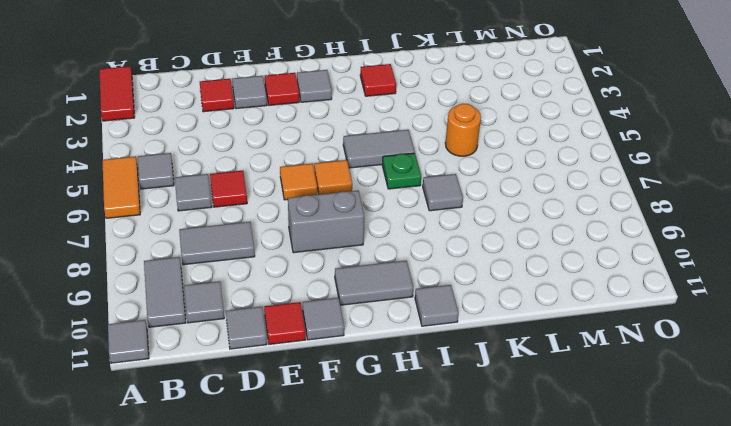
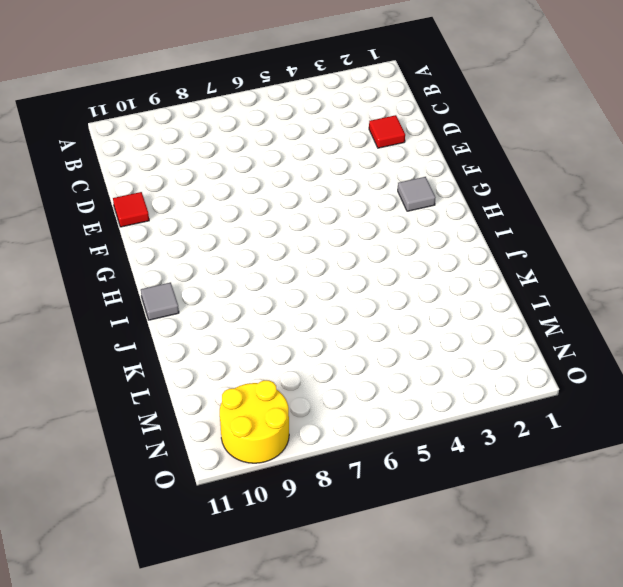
yellow 2x2 round brick [220,380,289,463] -> none
none -> red 1x2 tile [99,66,135,121]
none -> orange 1x2 tile [102,156,140,218]
none -> grey 1x1 tile [108,320,149,363]

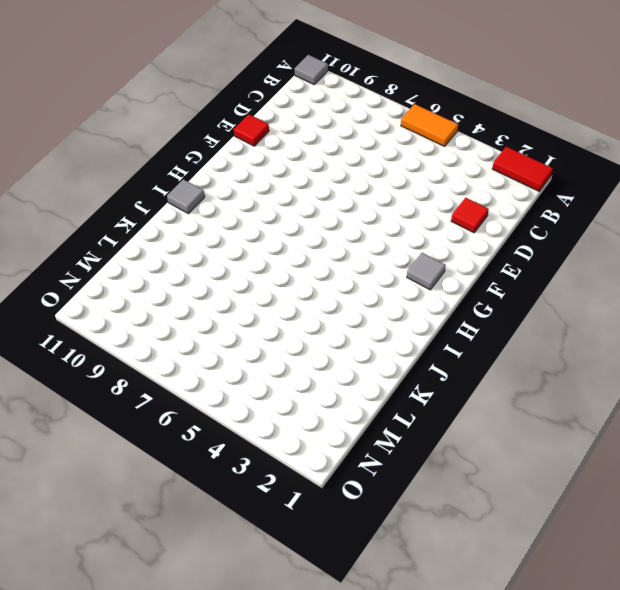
none -> grey 1x1 tile [138,153,174,189]
none -> grey 1x2 tile [144,257,186,327]
none -> grey 1x1 tile [175,174,212,211]

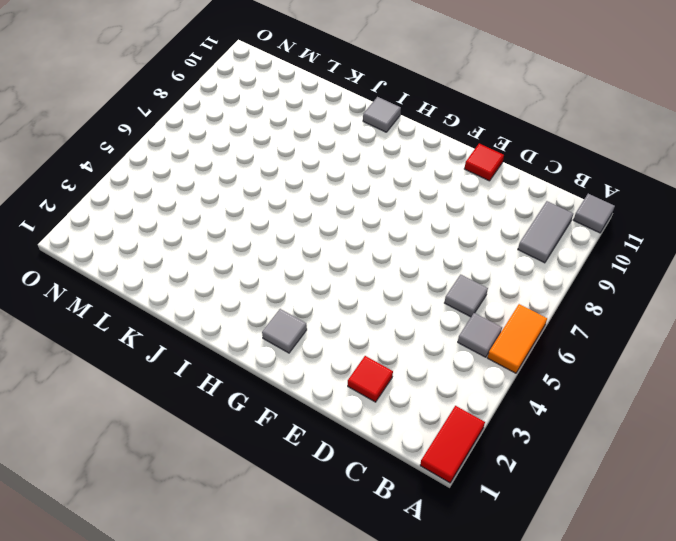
none -> grey 1x2 tile [179,222,255,265]
none -> grey 1x1 tile [184,281,224,323]
none -> red 1x1 tile [210,171,247,207]

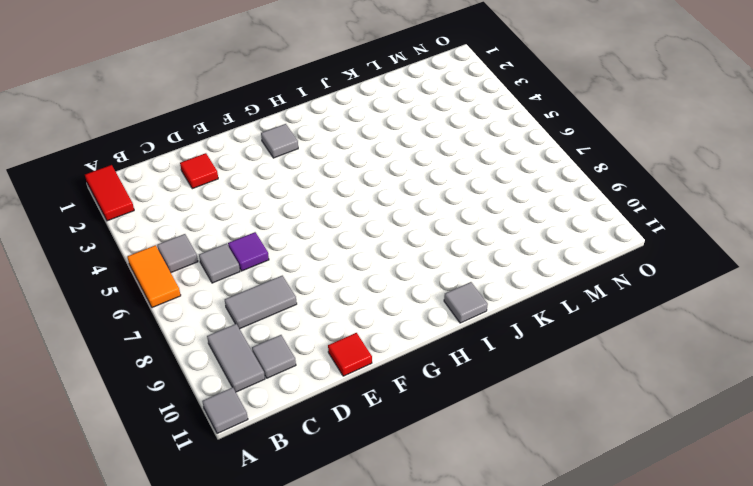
purple 1x1 tile [228,232,269,271] -> red 1x1 tile [210,171,247,207]
none -> grey 1x1 tile [226,307,267,349]
none -> grey 1x1 tile [232,76,267,109]
none -> red 1x1 tile [265,73,299,105]

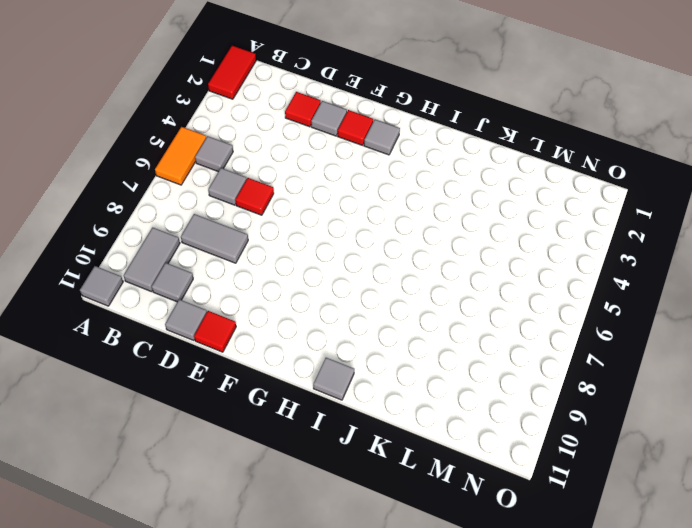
none -> orange 1x1 tile [280,163,317,200]
none -> grey 1x2 brick [288,191,364,253]
none -> grey 1x1 tile [303,298,344,340]

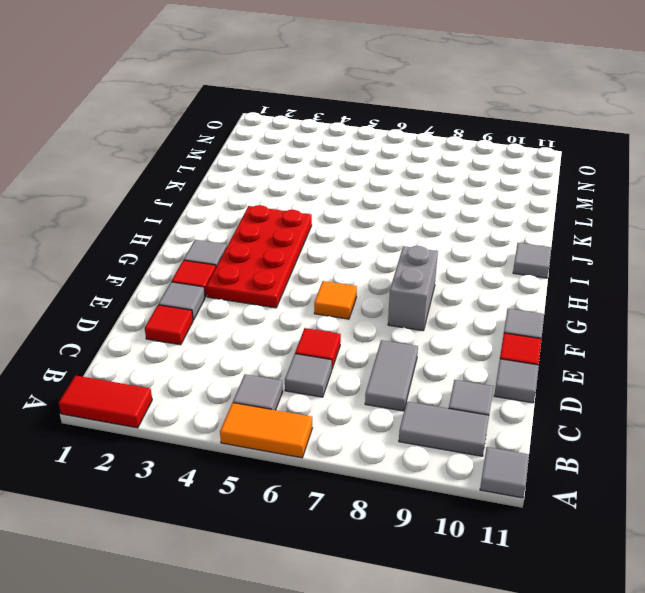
red 2x4 plate [206,205,312,308] -> none
none -> orange 1x1 tile [314,160,352,194]
none -> grey 1x2 tile [335,261,413,305]
none -> grey 1x2 tile [343,130,415,168]

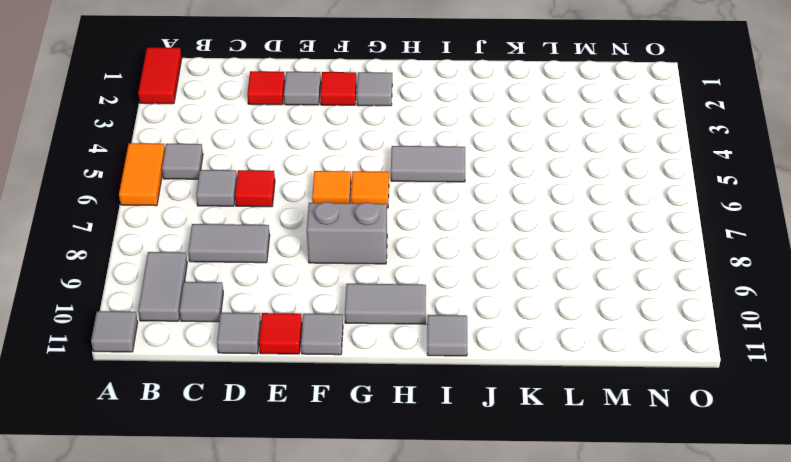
none -> red 1x1 tile [360,64,396,96]
none -> green 1x1 plate [382,153,421,189]
none -> grey 1x1 tile [423,174,463,211]

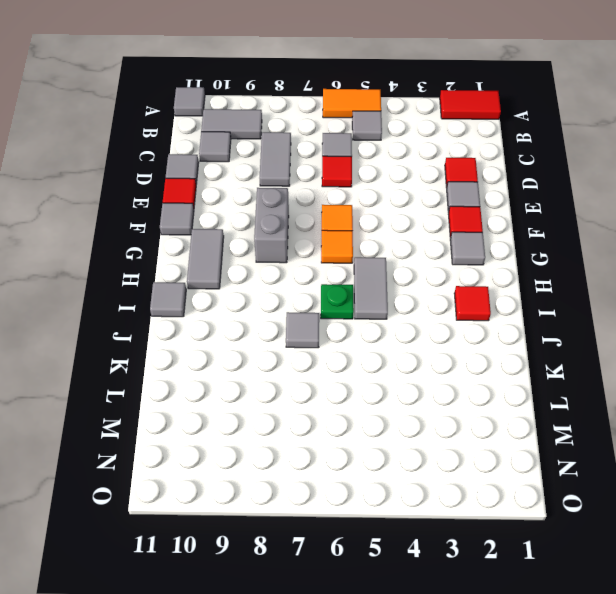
none -> orange 1x1 round brick [445,104,481,156]

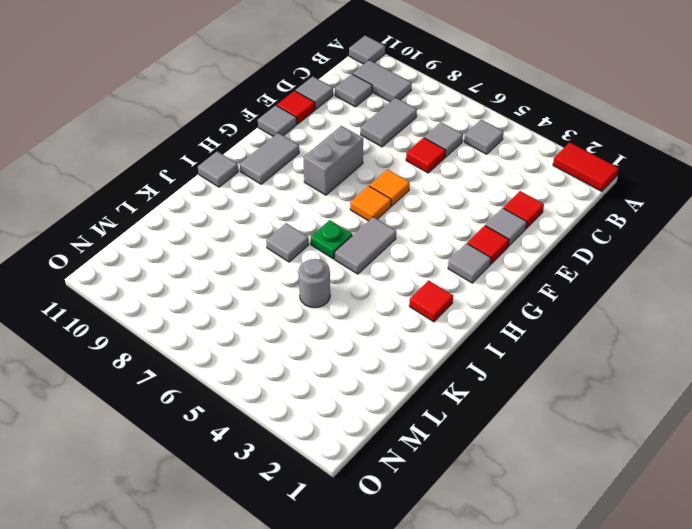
grey 1x1 round brick [299,259,330,308] -> orange 1x1 round brick [445,104,481,156]
none -> orange 1x2 tile [102,156,140,218]

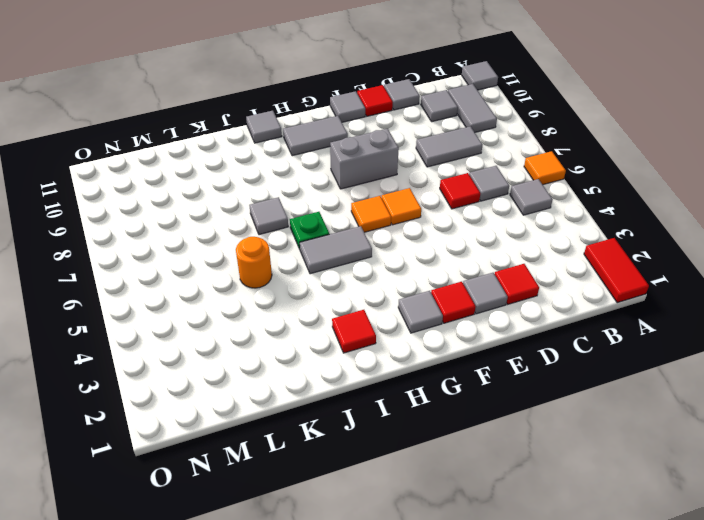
orange 1x1 tile [524,151,566,185] -> orange 1x2 tile [102,156,140,218]

